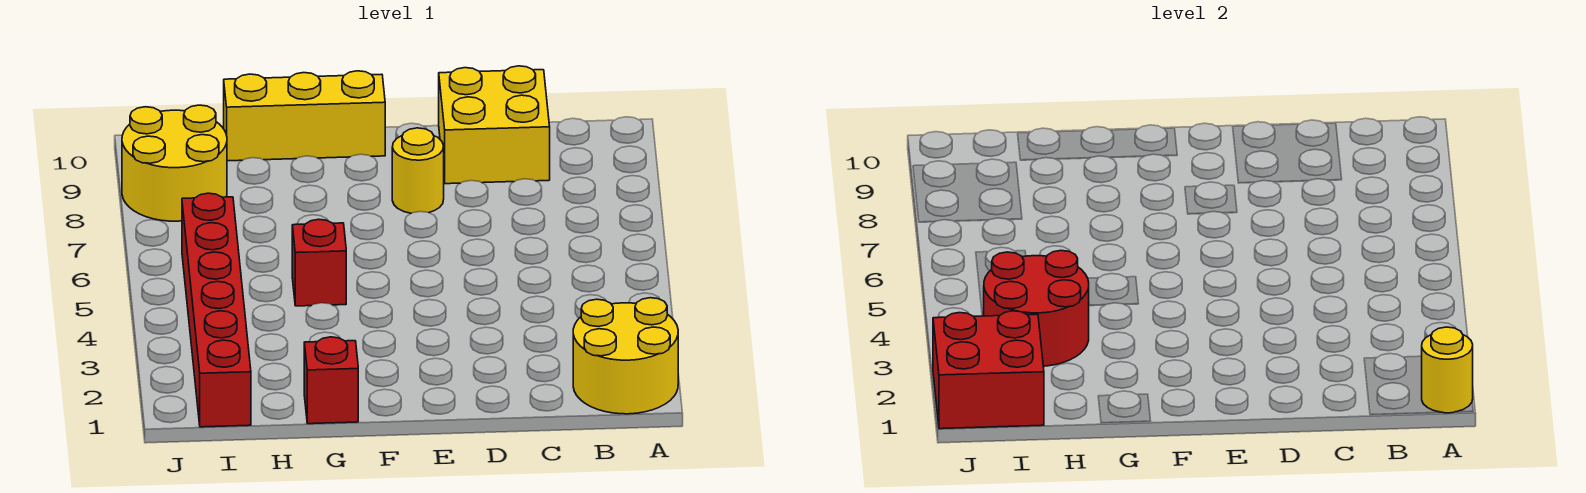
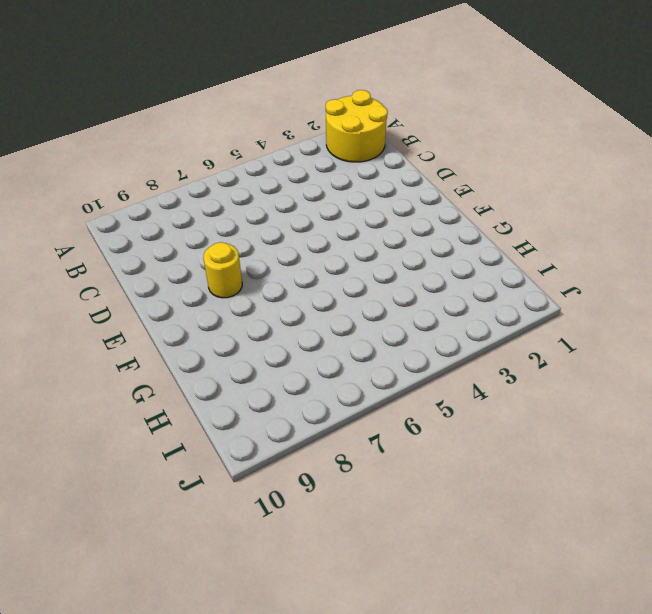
none -> yellow 2x2 brick [439,66,550,184]
none -> yellow 1x3 brick [224,71,385,161]

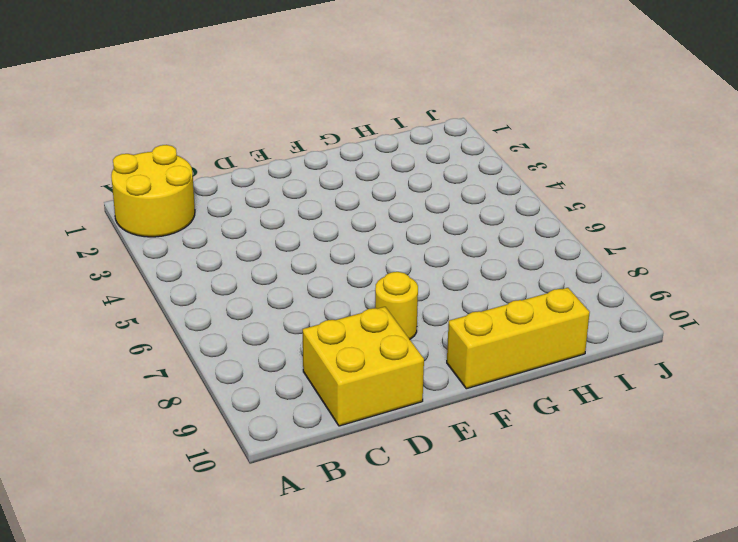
none -> red 1x1 brick [304,337,358,424]
none -> red 1x1 brick [292,219,346,306]

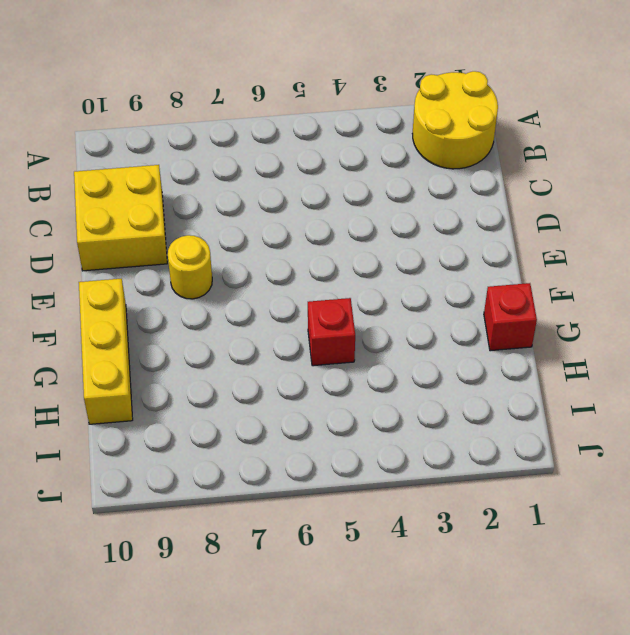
none -> red 1x6 brick [182,193,251,427]
none -> yellow 2x2 round brick [122,105,227,221]

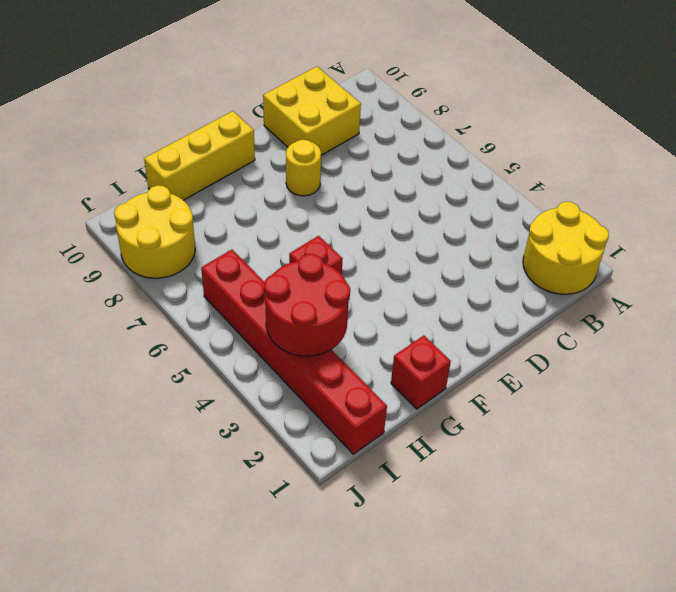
none -> yellow 1x1 round brick [1422,327,1473,413]
none -> red 2x2 brick [933,311,1044,429]

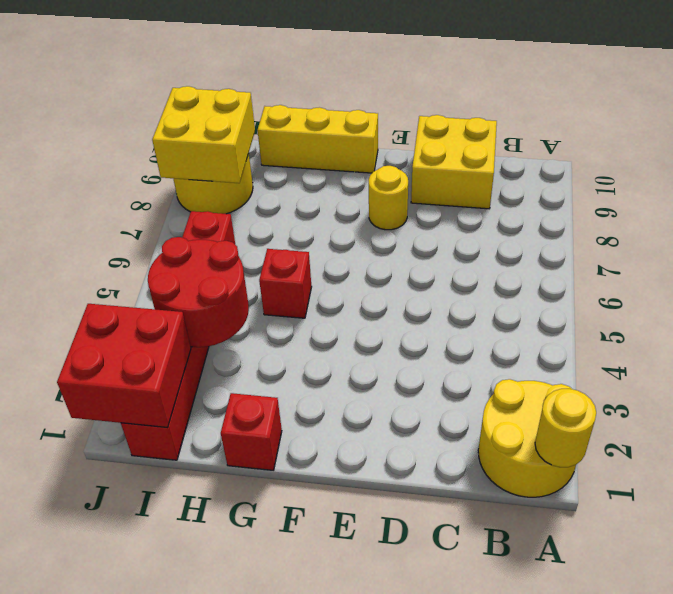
yellow 2x2 brick [152,86,255,183] -> none

